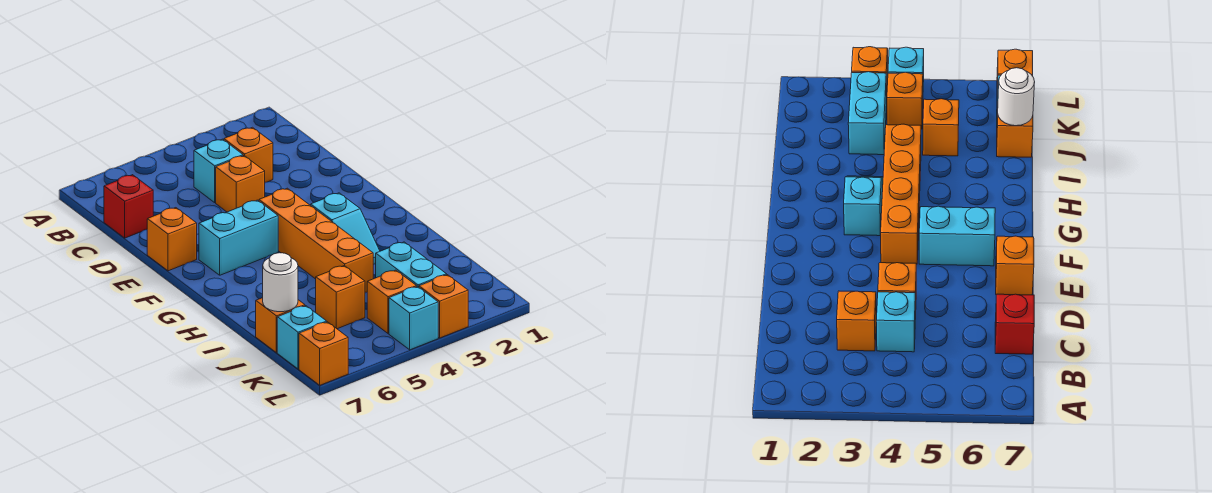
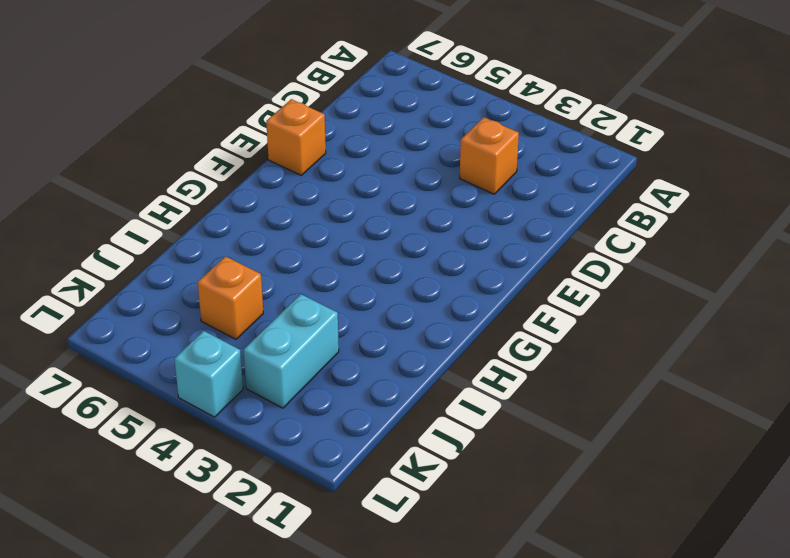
none -> cyan 1x1 brick [194,139,243,202]
none -> red 1x1 brick [104,175,153,238]
none -> orange 1x1 brick [216,156,265,212]

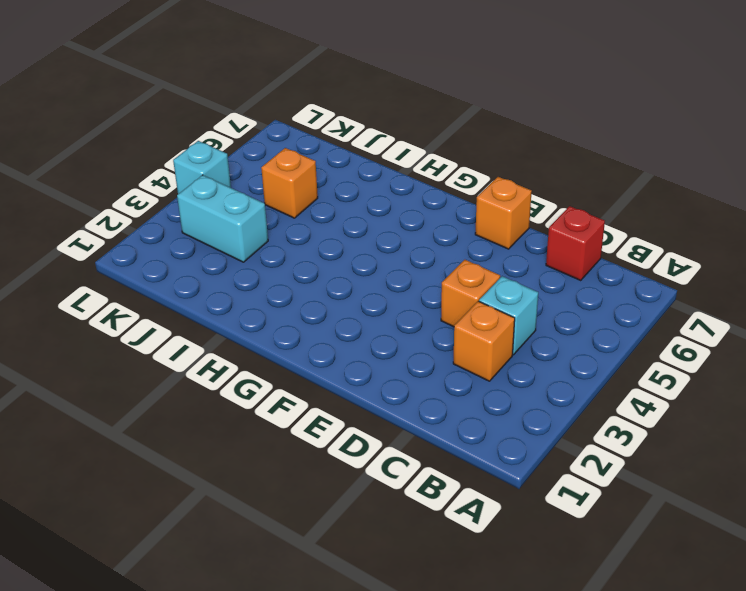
none -> orange 1x4 brick [259,188,373,292]
none -> cyan 1x2 brick [199,200,278,275]
none -> cyan 1x2 slope [311,193,380,264]

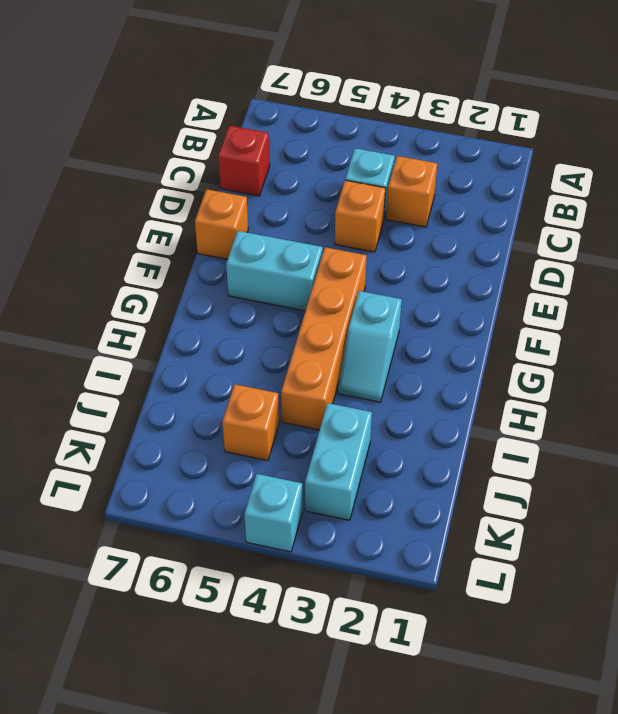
none -> orange 1x1 brick [256,298,305,353]
none -> orange 1x1 brick [367,270,417,333]
none -> cyan 1x1 brick [277,306,327,369]

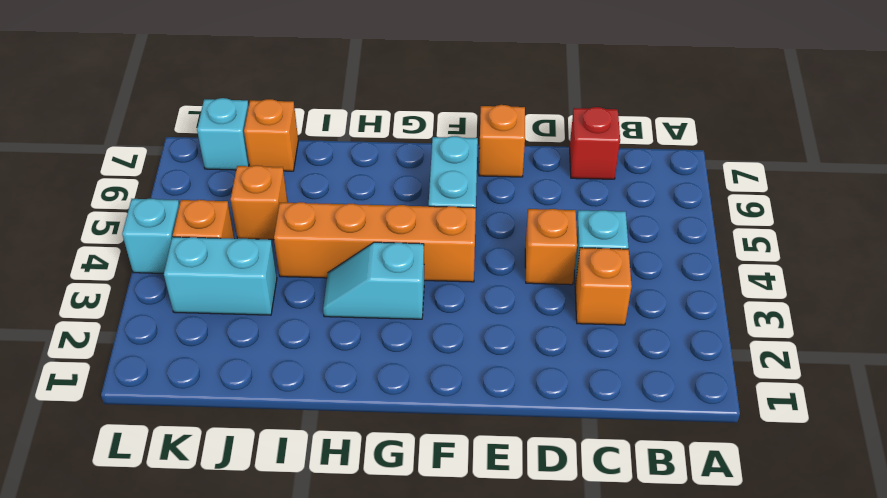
none -> orange 1x1 brick [419,275,468,338]
none -> orange 1x1 brick [299,322,348,385]
none -> white 1x1 round brick [263,253,298,312]

